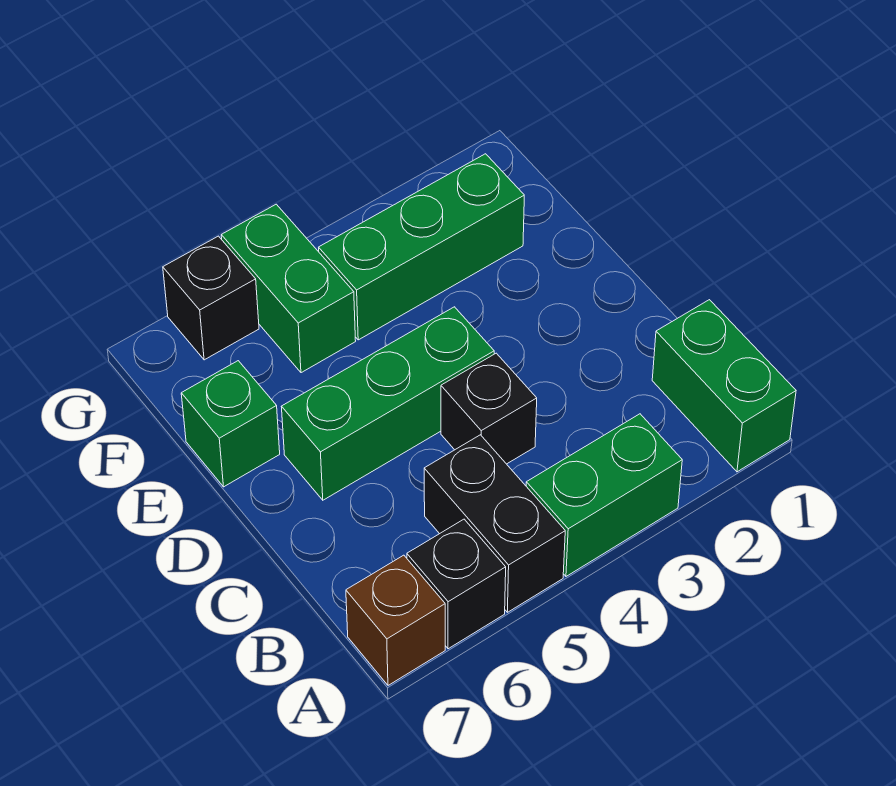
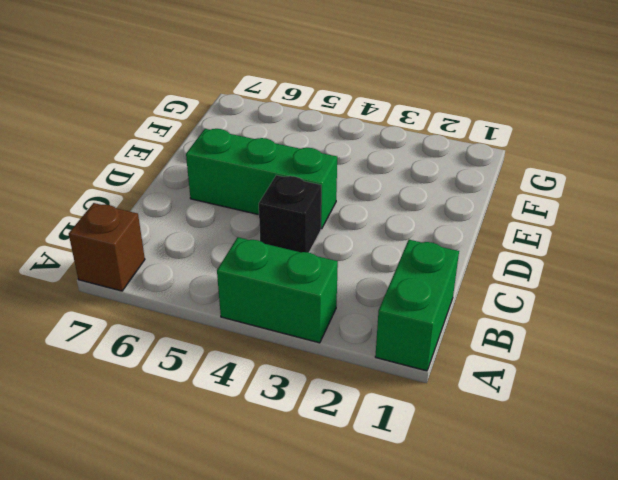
none -> black 1x2 brick [424,435,565,612]
none -> black 1x1 brick [407,519,506,649]

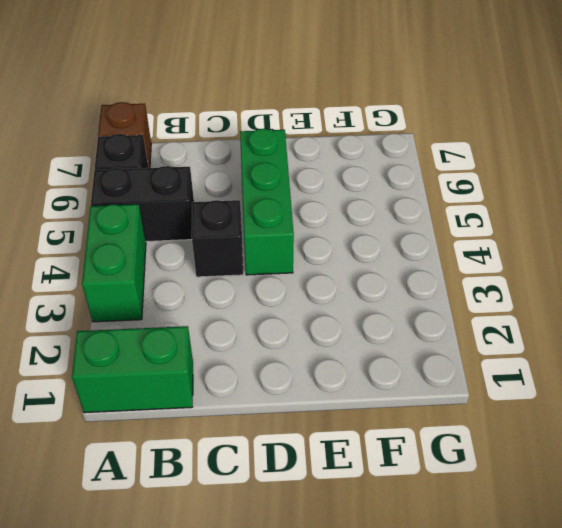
none -> green 1x1 brick [181,361,280,487]
none -> green 1x3 brick [319,154,524,340]

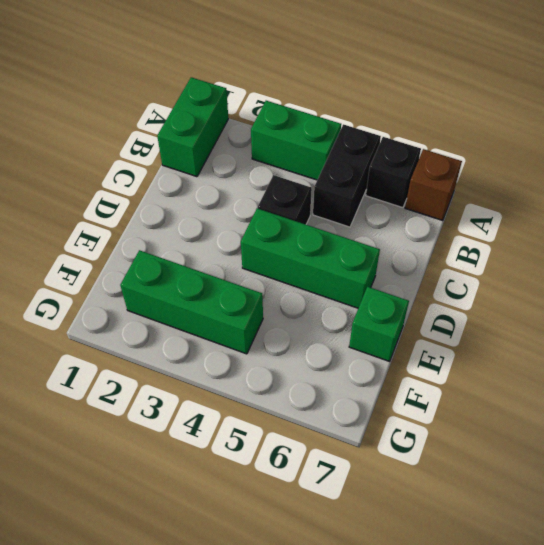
none -> green 1x2 brick [221,204,356,373]
none -> black 1x1 brick [163,236,259,360]

